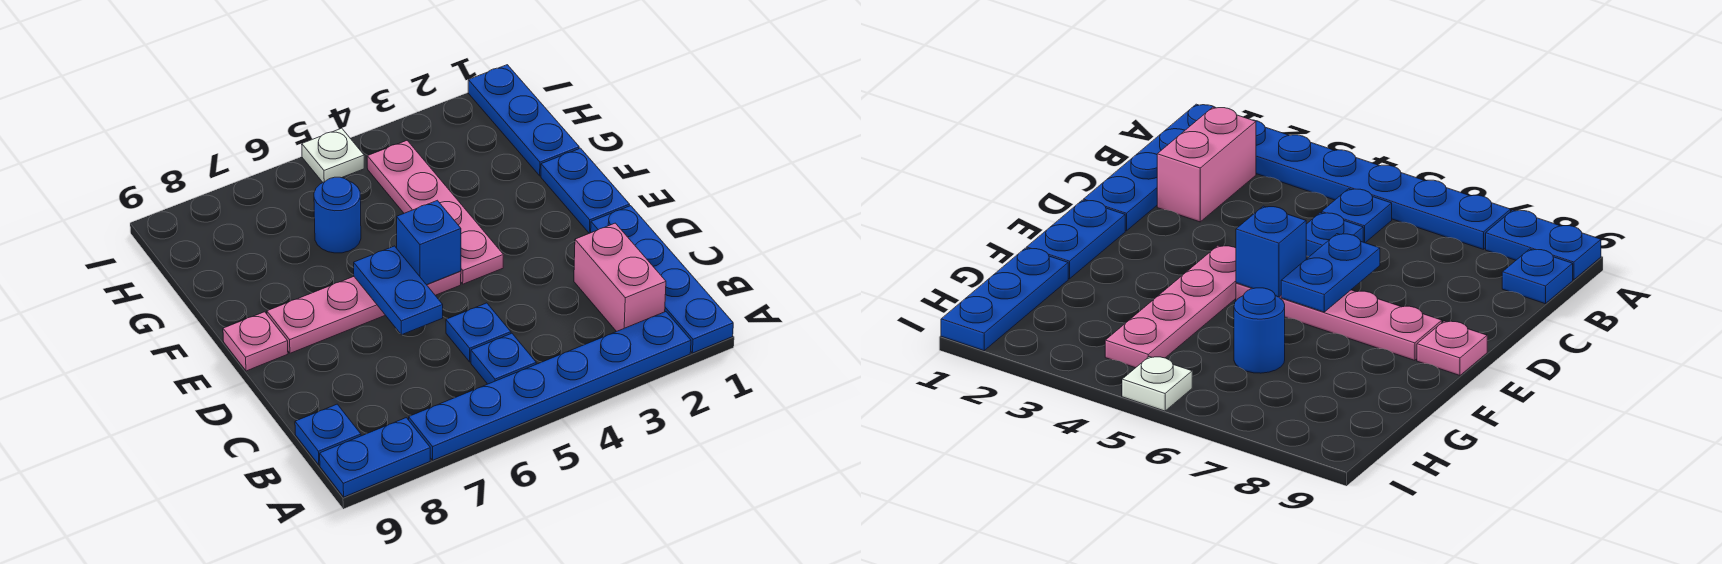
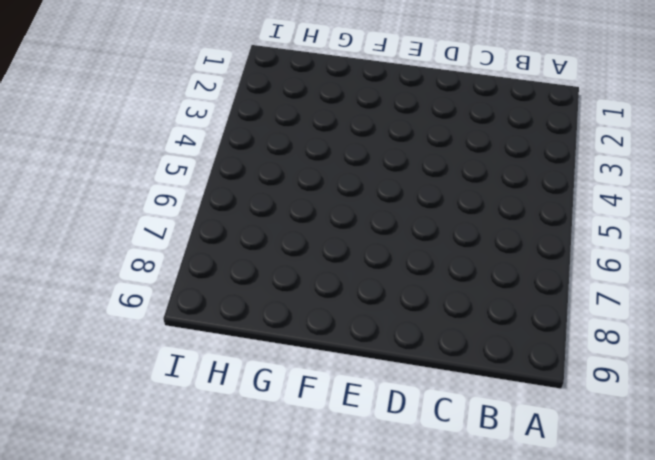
none -> blue 1x4 plate [591,206,733,353]
none -> blue 1x6 plate [409,312,691,460]
none -> blue 1x2 plate [320,418,430,497]

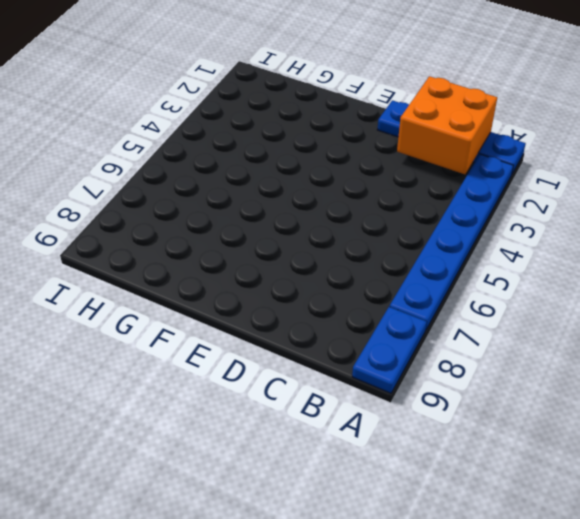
orange 2x2 brick [397,76,497,174] -> none
none -> pink 1x2 brick [574,223,666,332]
none -> blue 1x1 plate [471,333,536,384]
none -> blue 1x1 plate [295,404,361,465]

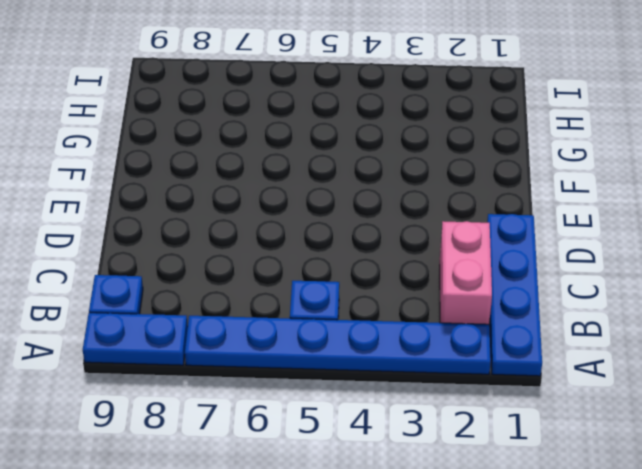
none -> blue 1x1 plate [446,303,511,362]
none -> blue 1x2 plate [541,148,630,233]
none -> pink 1x4 plate [367,141,503,284]

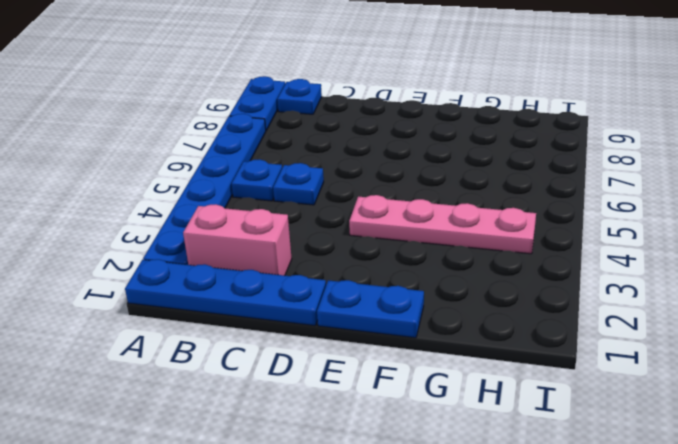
none -> pink 1x4 plate [267,271,461,353]
none -> pink 1x1 plate [223,312,288,371]
none -> blue 1x3 plate [468,65,579,176]

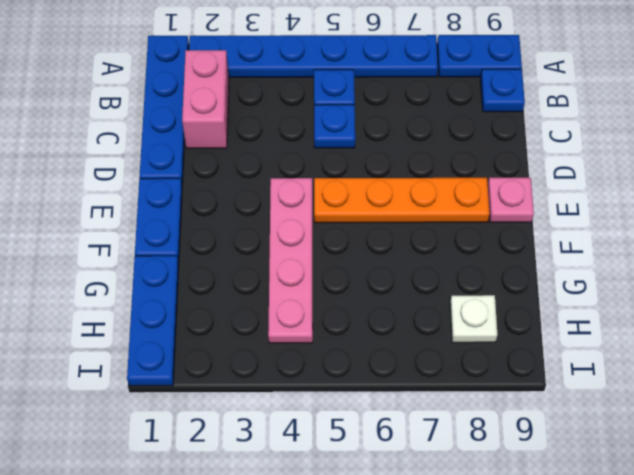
orange 1x4 plate [314,178,490,223] -> pink 1x4 plate [267,271,461,353]
white 1x1 plate [450,295,497,343] -> white 1x1 plate moved to [302,128,364,182]
none -> blue 1x1 round brick [314,177,361,253]
none -> blue 1x2 plate [354,246,443,335]
none -> blue 1x1 brick [397,200,461,285]

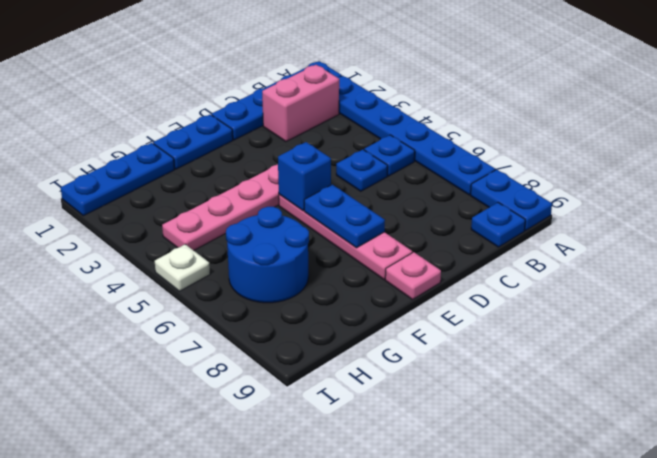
blue 1x2 plate [304,185,385,248] -> blue 1x2 plate turned to [354,246,443,335]
blue 2x2 round brick [226,207,309,303] -> blue 1x1 round brick [314,177,361,253]

